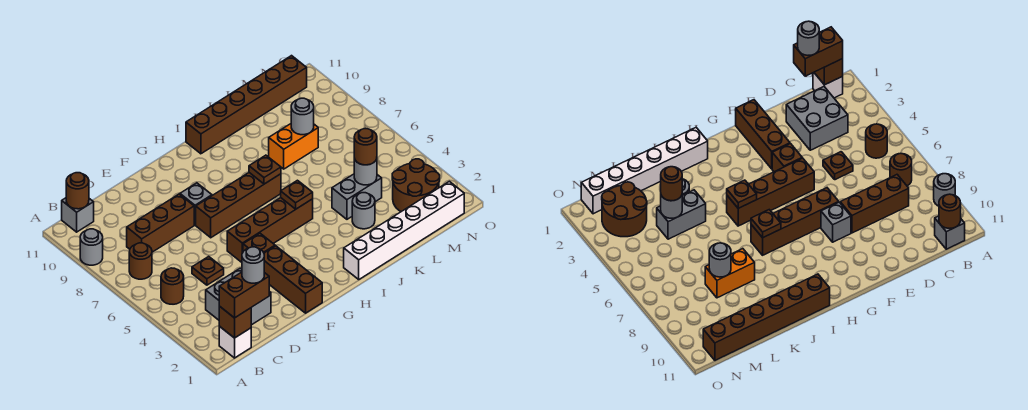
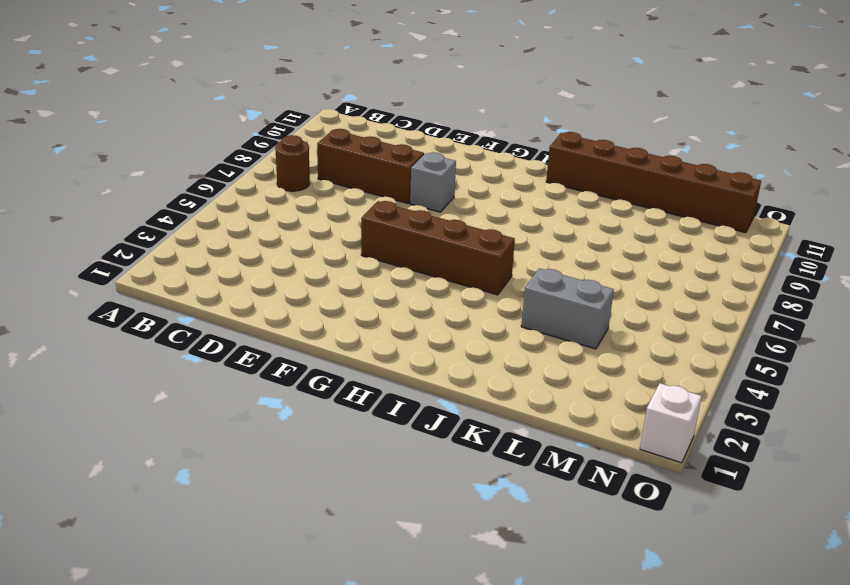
white 1x1 brick [640,383,702,463] -> white 1x1 brick moved to [219,327,251,358]
none -> grey 1x1 round brick [80,229,103,265]
none -> brown 1x1 round brick [161,268,184,304]
none -> grey 1x1 brick [62,198,94,232]

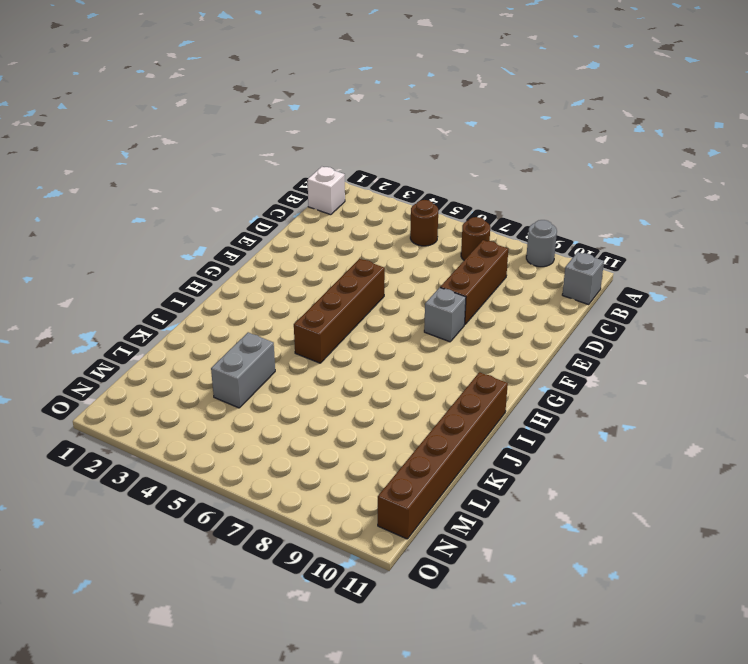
none -> grey 2x2 brick [206,268,271,325]
none -> brown 1x1 plate [192,256,224,285]
none -> brown 1x3 brick [264,246,322,313]

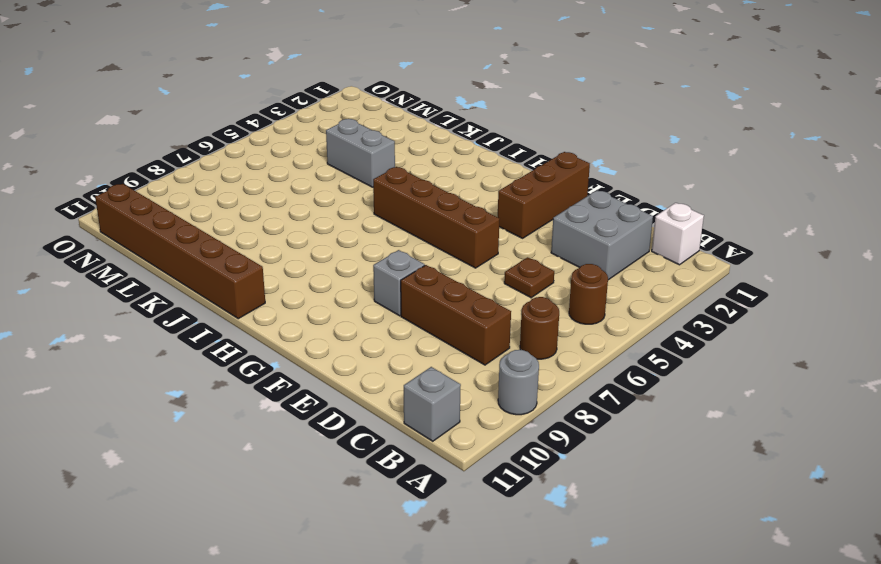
none -> brown 1x1 brick [243,233,275,253]
none -> brown 1x4 brick [196,173,281,238]
none -> white 1x6 brick [344,181,464,279]

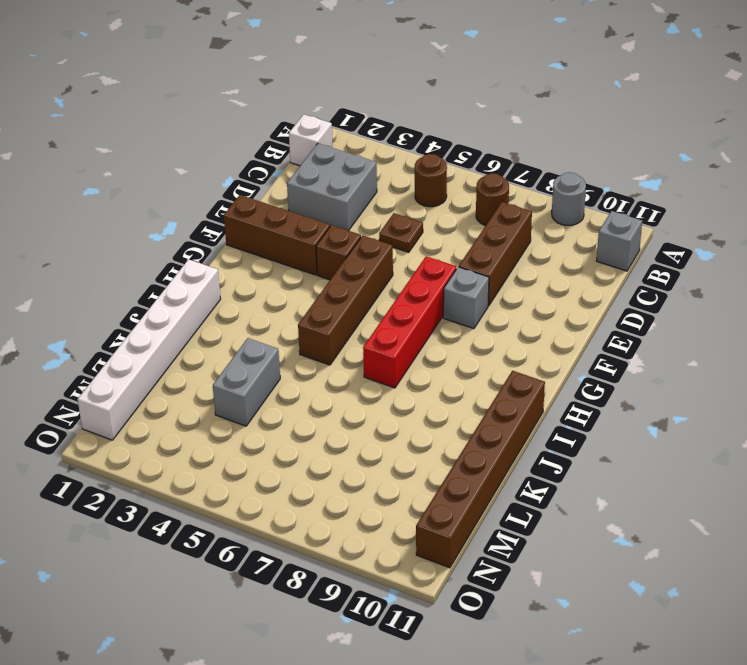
red 1x4 brick [363,256,456,388] -> brown 1x4 brick [196,173,281,238]
none -> grey 1x1 round brick [352,193,375,229]
none -> orange 1x2 brick [269,124,318,169]
none -> brown 2x2 round brick [392,159,440,212]

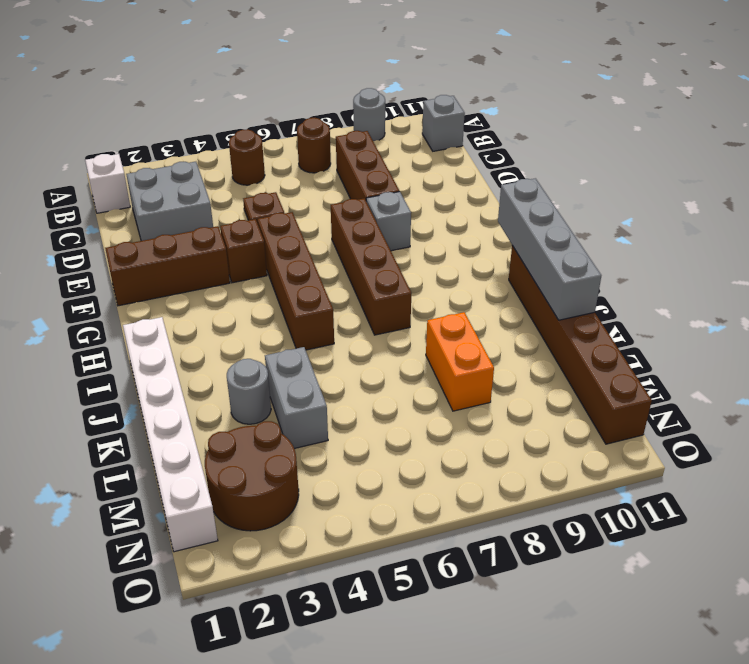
grey 1x4 brick [498,178,601,320] -> none
none -> brown 1x1 brick [219,306,251,338]
none -> brown 1x1 round brick [66,173,89,209]
none -> brown 1x1 plate [281,180,313,209]

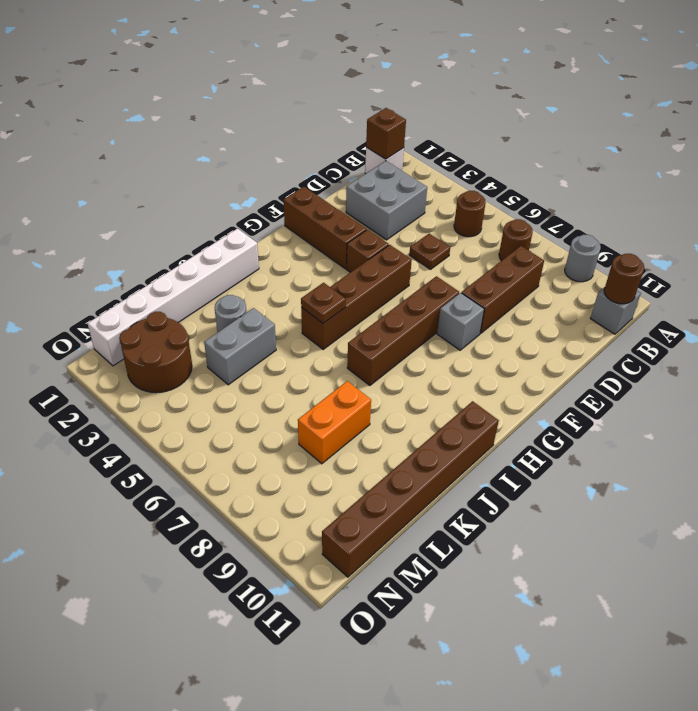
none -> brown 1x1 plate [249,155,281,184]
none -> grey 1x1 round brick [354,159,377,185]
none -> grey 1x1 round brick [291,98,314,135]

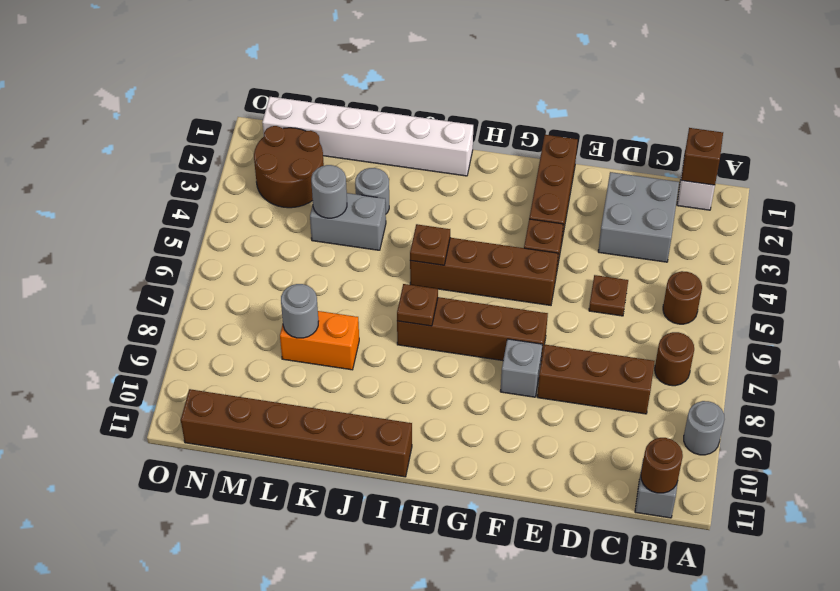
none -> brown 1x2 brick [219,272,269,318]
none -> brown 1x1 round brick [354,129,377,165]
none -> grey 1x1 round brick [242,247,264,283]

